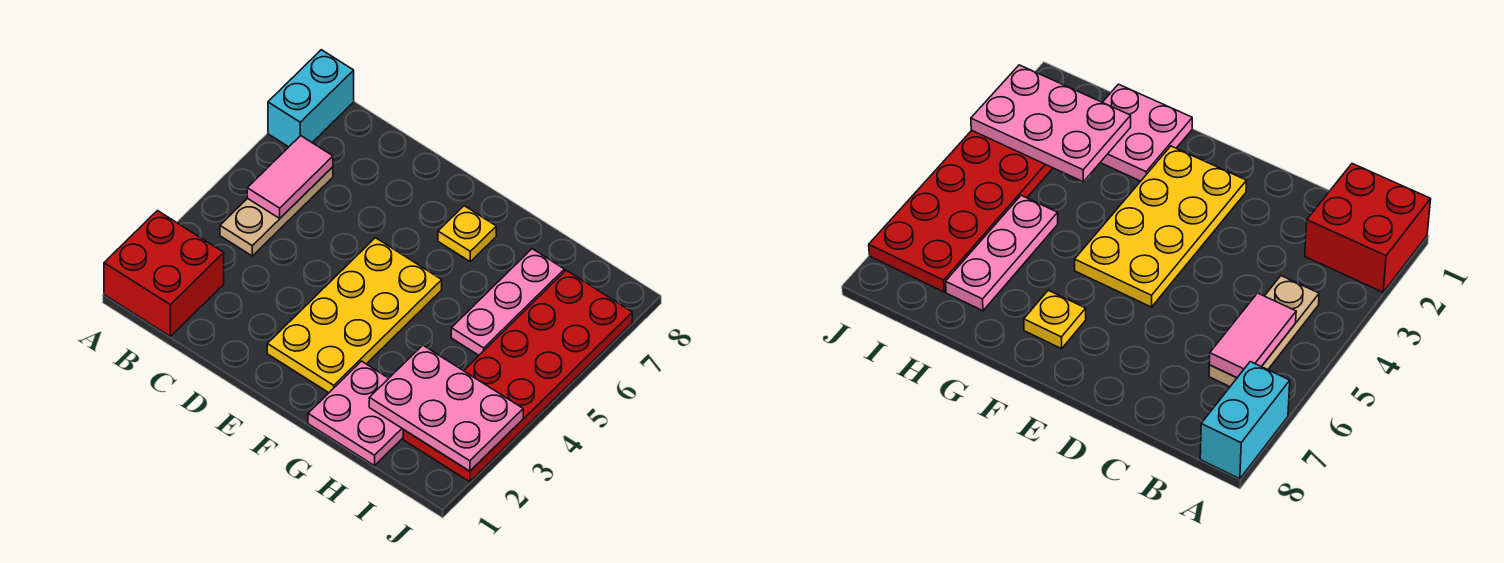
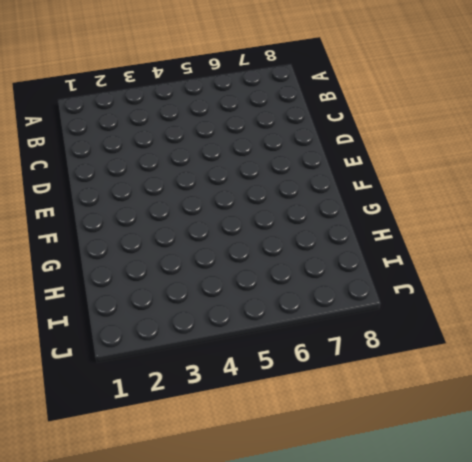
none -> red 2x2 brick [104,211,224,336]
none -> cyan 1x2 brick [268,50,354,147]

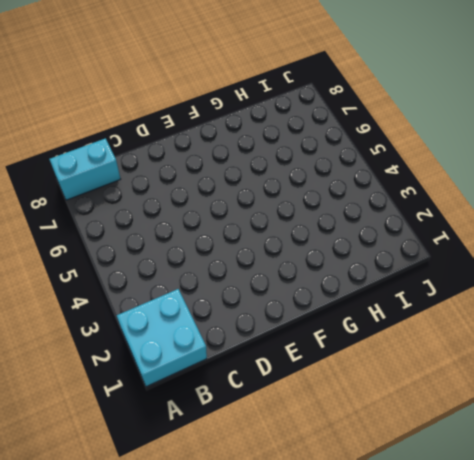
cyan 2x2 brick [117,289,207,387] -> red 2x2 brick [104,211,224,336]
cyan 1x2 brick [49,138,120,200] -> cyan 1x2 brick turned to [268,50,354,147]
none -> tan 1x3 plate [220,167,333,256]
none -> yellow 2x4 plate [267,238,442,393]

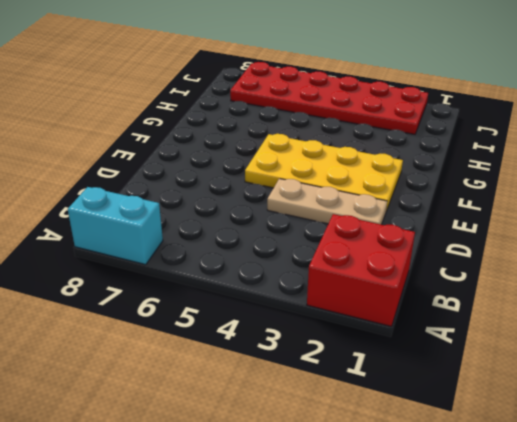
tan 1x3 plate [267,179,387,225] -> tan 1x3 plate moved to [220,167,333,256]
none -> yellow 1x1 plate [438,206,496,262]
none -> pink 2x2 plate [308,361,404,466]

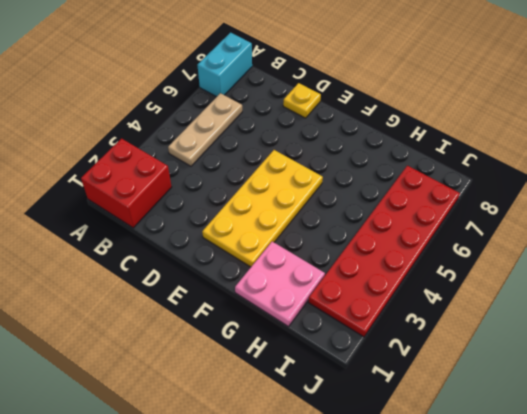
yellow 1x1 plate [283,83,321,118] -> yellow 1x1 plate moved to [438,206,496,262]
none -> pink 1x3 plate [451,249,564,355]
none -> pink 1x2 tile [247,136,333,218]

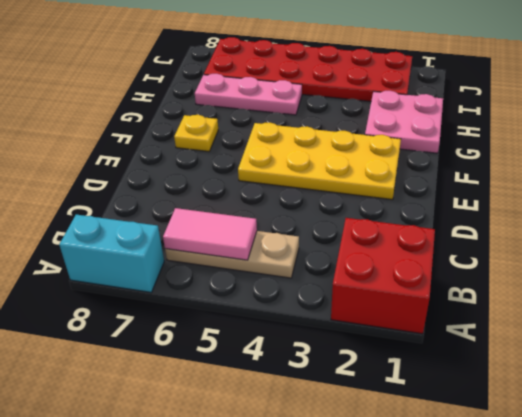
none -> pink 2x3 plate [369,345,523,471]

